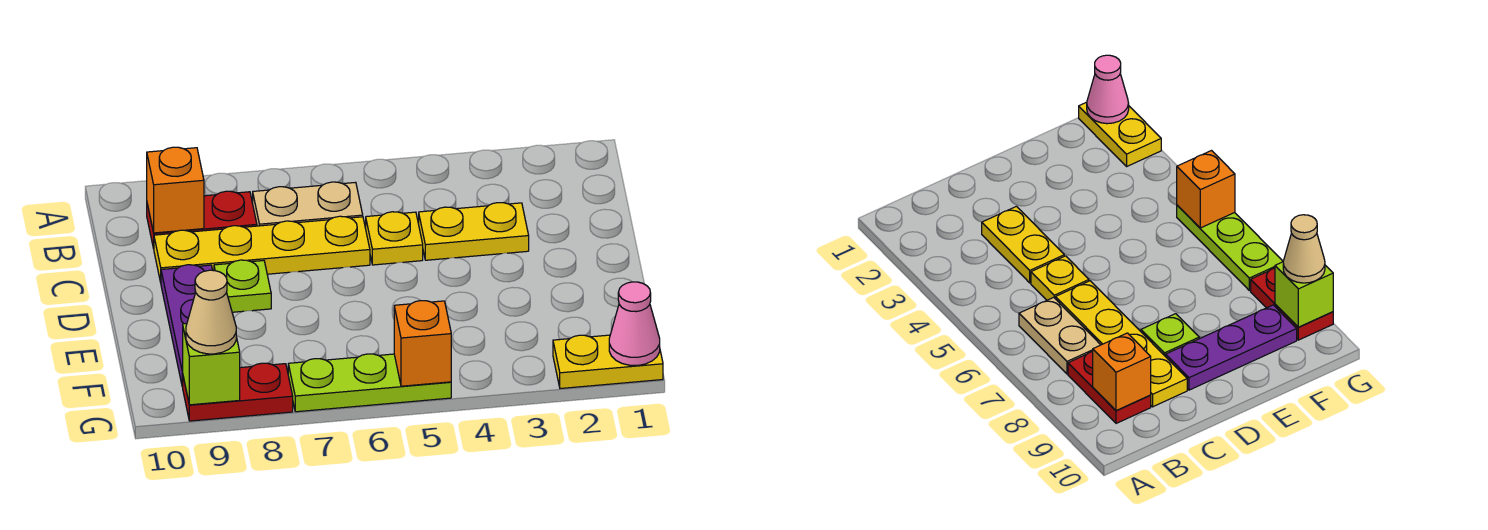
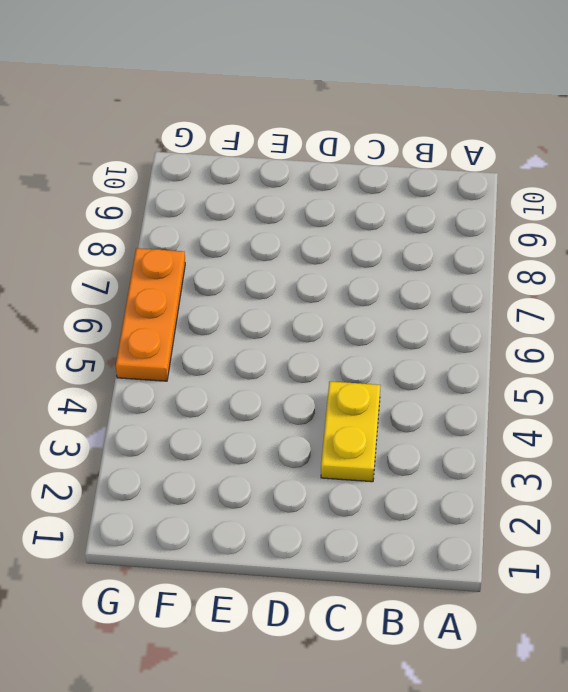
orange 1x3 plate [116,248,185,381] -> lime 1x3 plate [288,354,451,412]
none -> tan 1x2 plate [253,182,363,226]
none -> red 1x2 plate [147,191,257,249]
none -> yellow 1x1 plate [366,212,423,265]

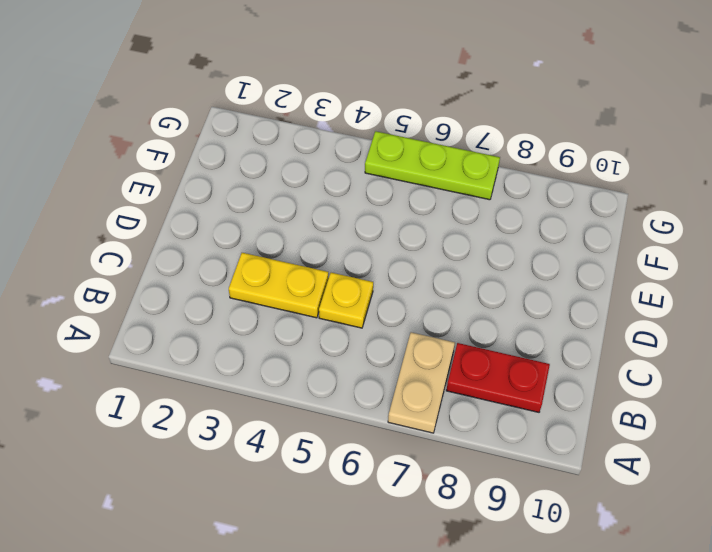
tan 1x2 plate [388,332,455,433] -> tan 1x2 plate turned to [253,182,363,226]
none -> yellow 1x4 plate [154,216,370,282]
none -> lime 1x1 plate [214,260,271,312]
none -> purple 1x3 plate [161,265,212,386]

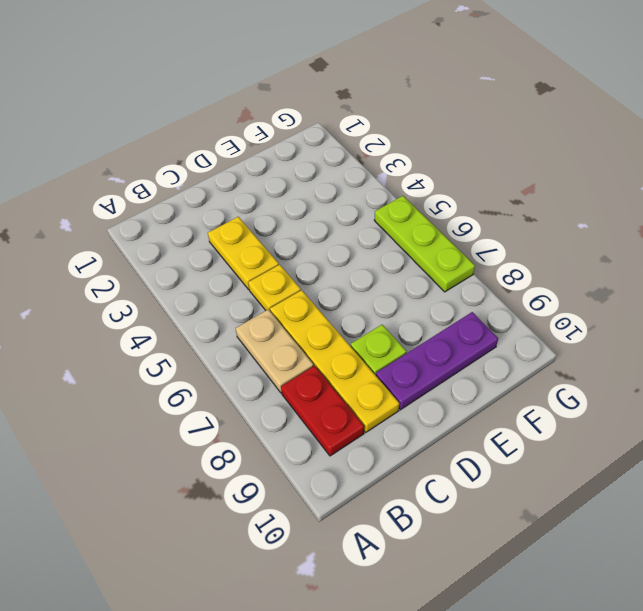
none -> yellow 1x2 plate [553,335,663,389]
none -> red 1x2 plate [182,363,293,421]
none -> orange 1x1 brick [147,147,204,233]

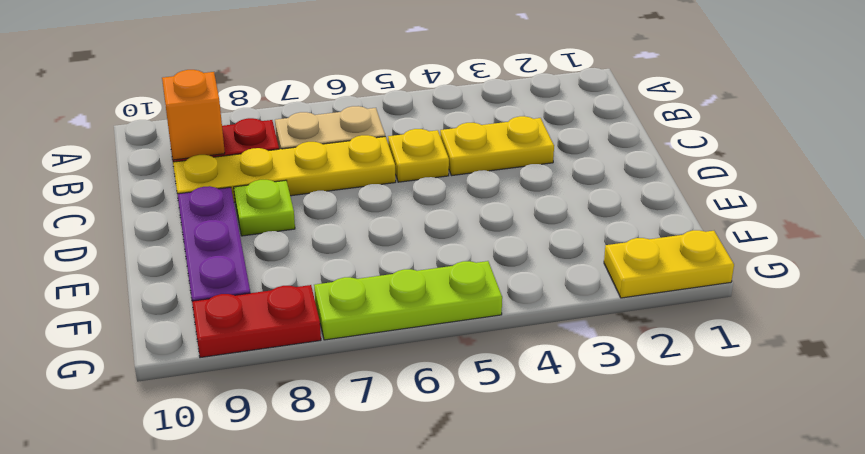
none -> pink 1x1 cone [609,282,660,365]
none -> orange 1x1 brick [394,301,451,386]
none -> lime 1x1 brick [183,324,240,405]

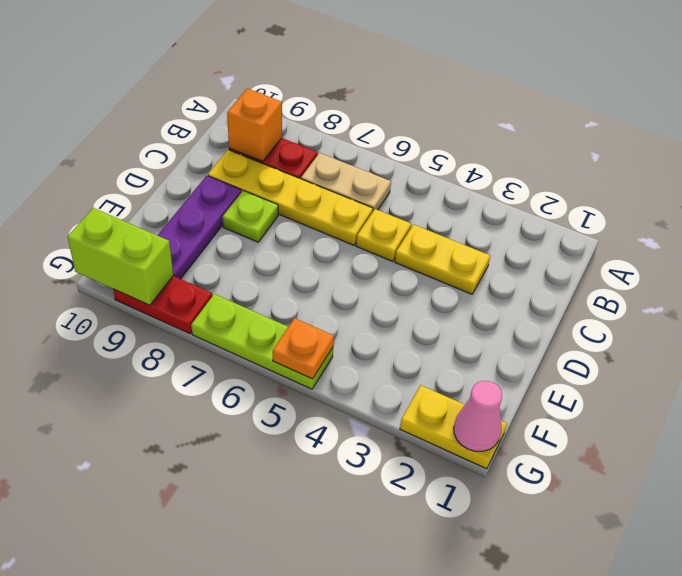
orange 1x1 plate [273,318,334,379] -> orange 1x1 brick [394,301,451,386]
lime 1x2 brick [67,208,173,305] -> lime 1x1 brick [183,324,240,405]
none -> tan 1x1 cone [186,270,236,354]

